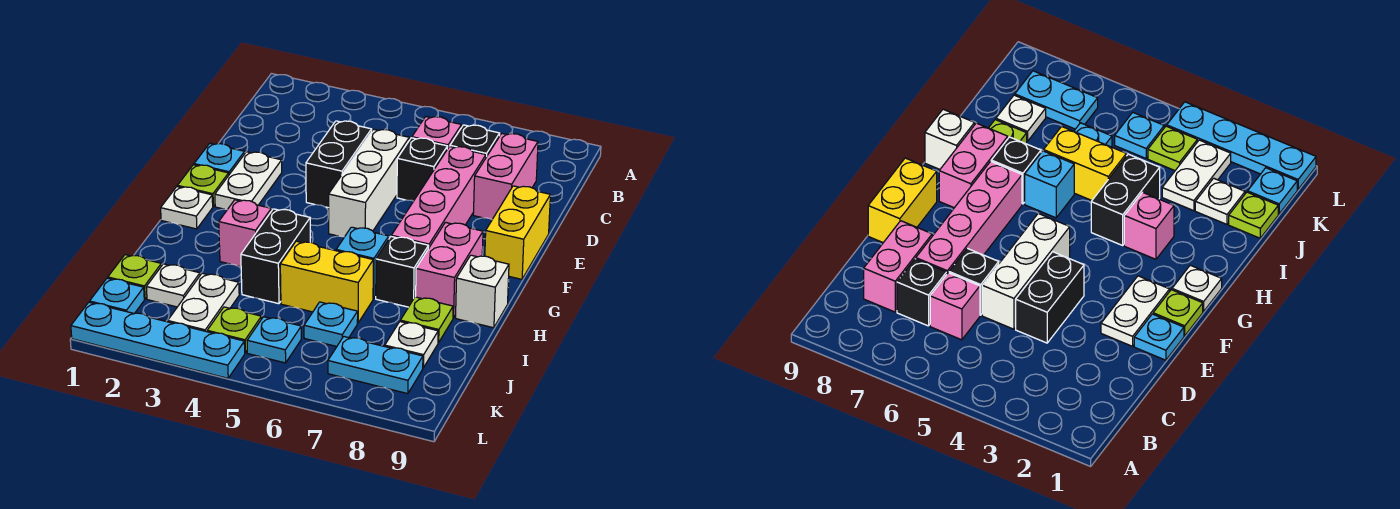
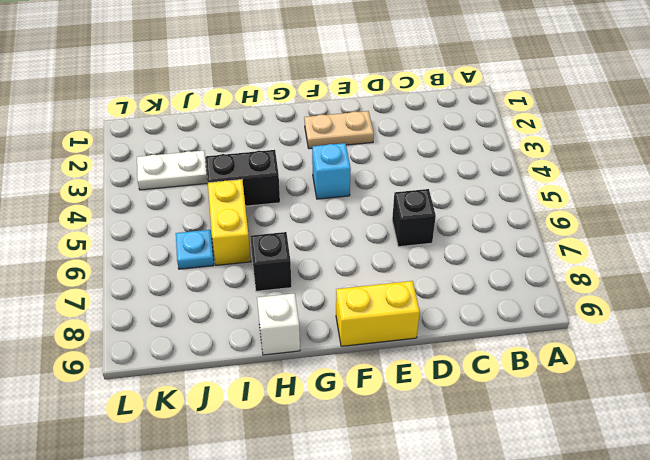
tan 1x2 plate [304,111,374,149] -> white 1x2 plate [215,152,282,210]
cyan 1x1 brick [312,143,351,199] -> cyan 1x1 brick moved to [336,227,389,299]
none -> pink 1x1 brick [412,117,461,149]
none -> black 1x1 brick [450,125,500,157]
none -> pink 1x2 brick [473,134,538,219]
none -> black 1x2 brick [306,121,372,208]

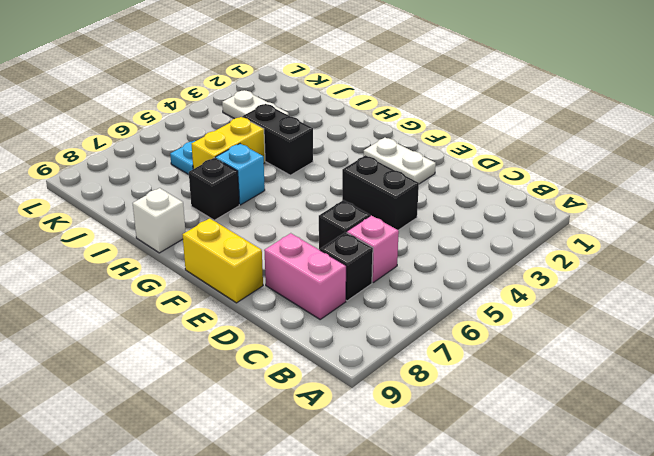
none -> white 1x3 brick [329,129,409,237]
none -> pink 1x4 brick [391,146,486,249]
none -> cyan 1x1 plate [194,143,245,174]
none -> lime 1x1 plate [177,165,229,206]

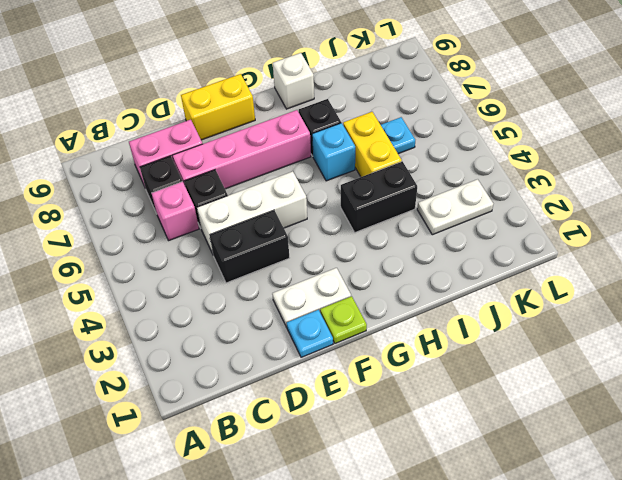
none -> white 1x1 plate [161,187,213,229]
none -> pink 1x2 brick [416,222,483,318]
none -> pink 1x1 brick [219,200,271,267]
none -> lime 1x1 plate [400,297,453,343]

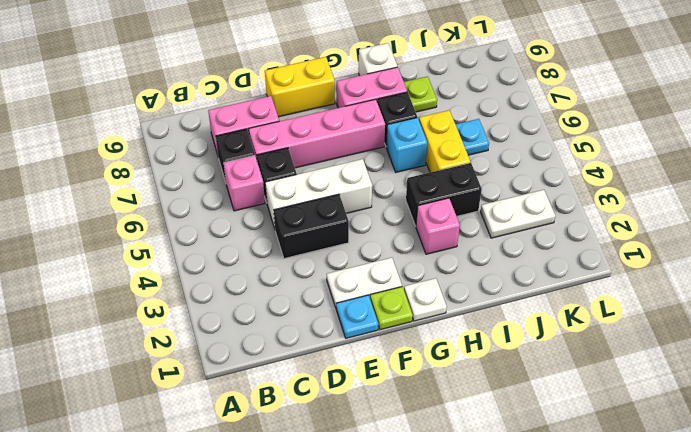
none -> lime 1x1 plate [108,255,161,299]
none -> white 1x1 plate [146,264,200,307]
none -> white 1x1 plate [385,322,438,368]
none -> cyan 1x1 plate [90,278,144,314]

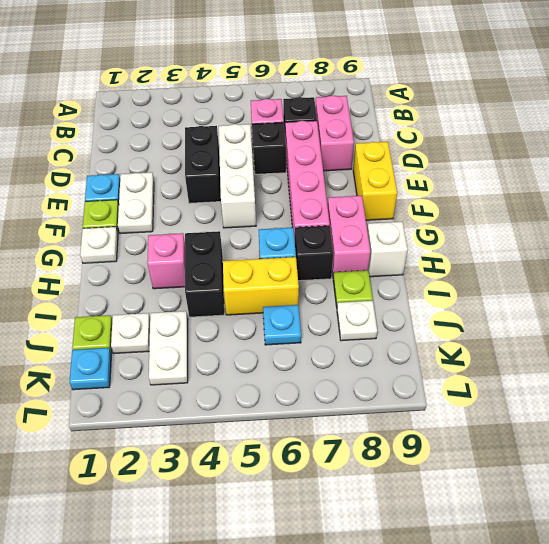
none -> lime 1x1 plate [207,307,261,353]
none -> cyan 1x1 plate [247,317,301,363]
none -> cyan 1x2 plate [328,337,423,394]
none -> cyan 1x4 plate [71,302,245,378]

